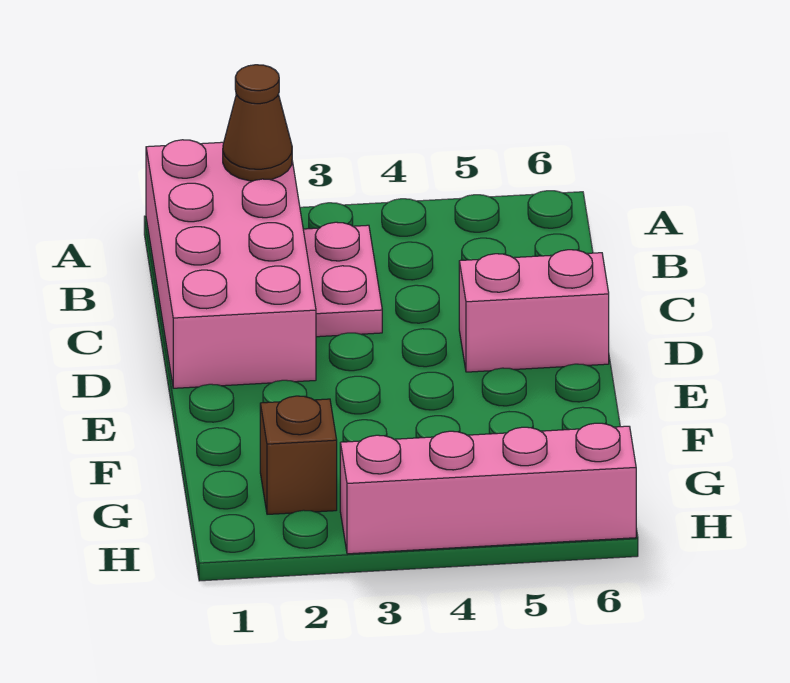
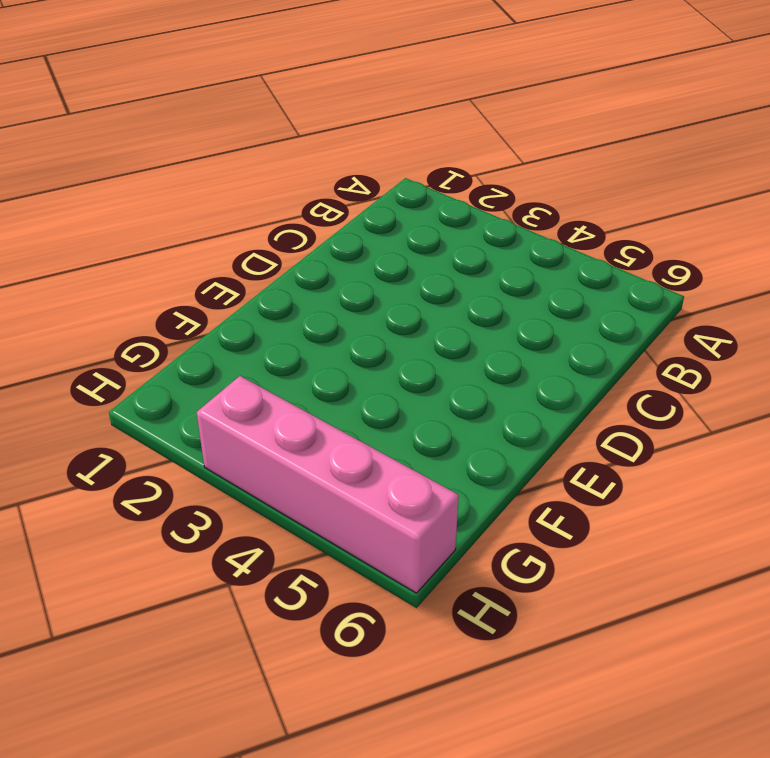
none -> pink 2x4 brick [146,140,316,388]
none -> pink 1x2 plate [303,222,382,337]

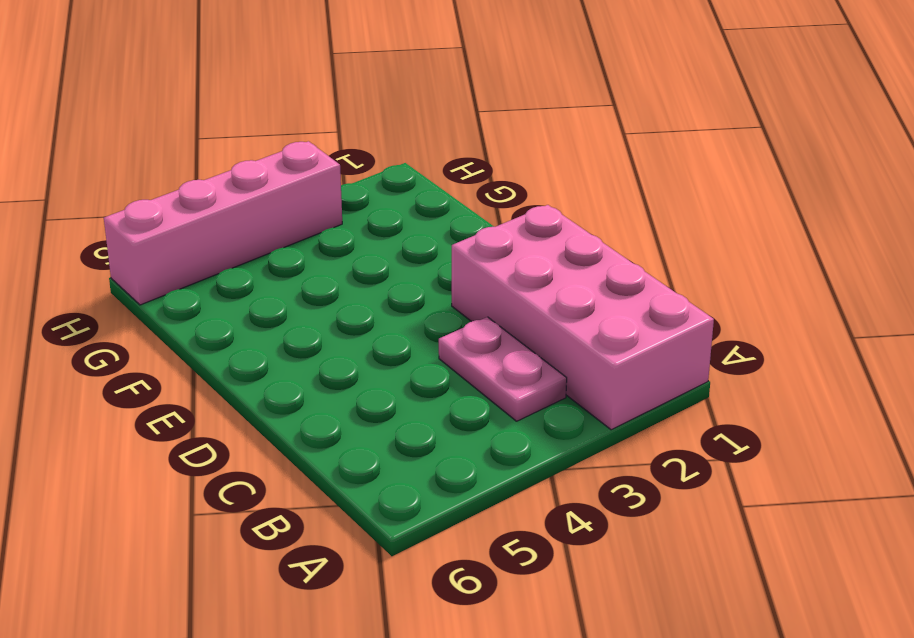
none -> pink 1x2 brick [459,250,609,372]
none -> brown 1x1 brick [260,396,337,514]

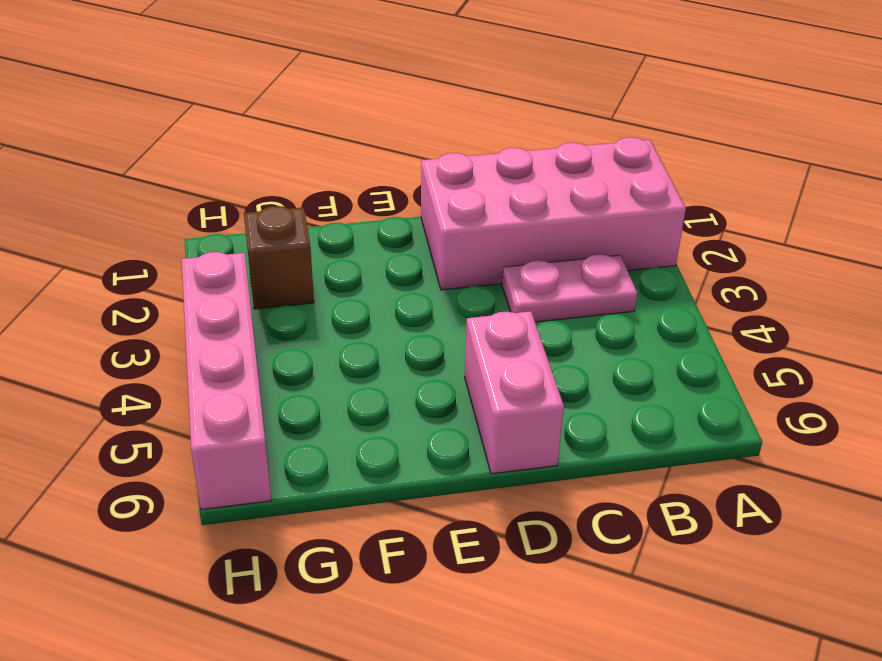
none -> brown 1x1 cone [223,65,292,181]

